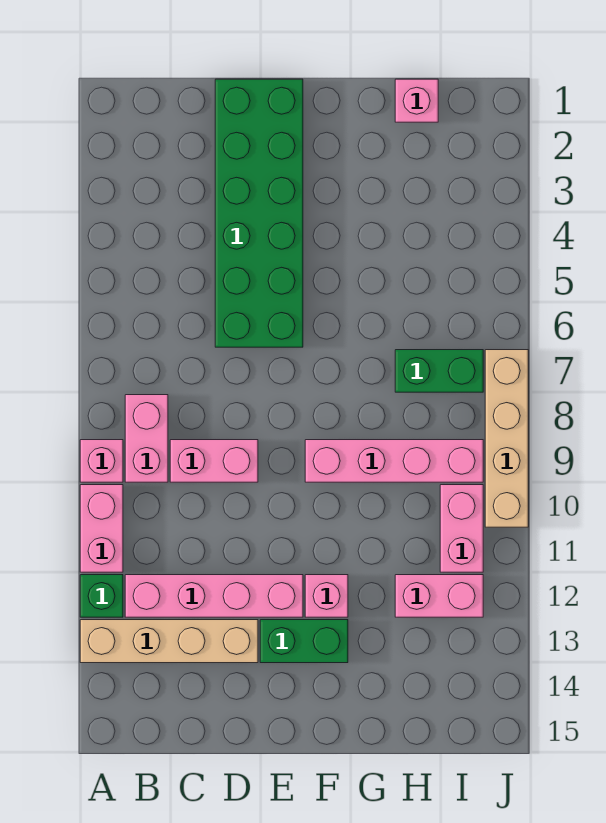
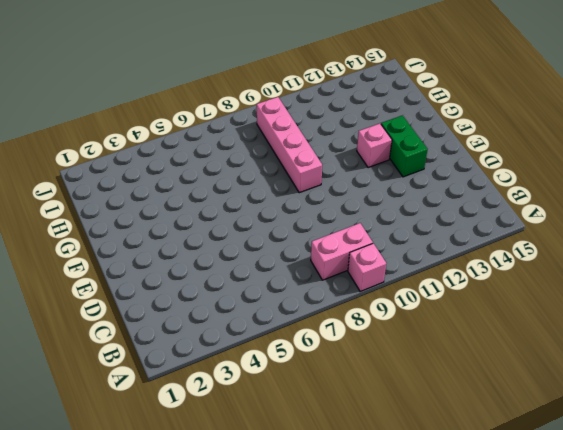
none -> pink 1x2 brick [80,485,123,572]
none -> green 1x1 brick [80,575,123,617]
none -> tan 1x4 brick [80,620,258,663]

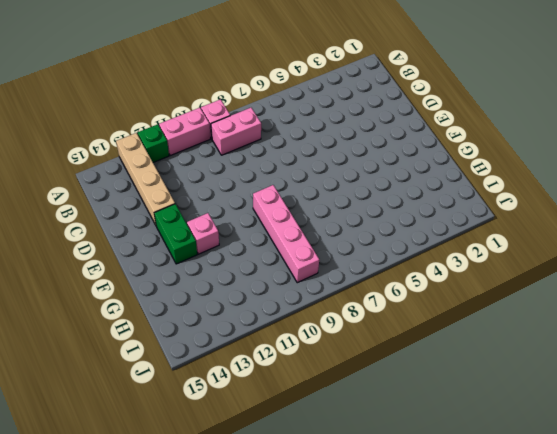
none -> pink 1x4 brick [125,575,303,617]
none -> pink 1x2 brick [170,440,258,482]
none -> green 2x6 brick [215,79,303,347]

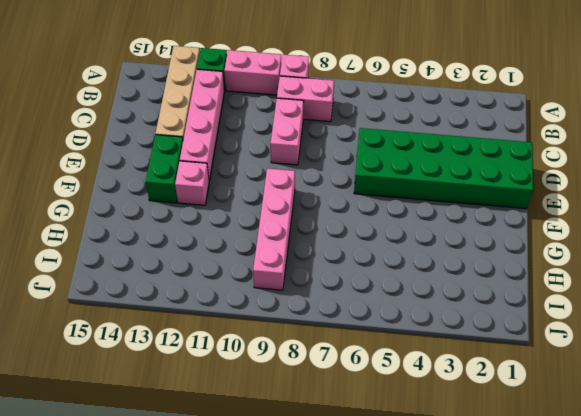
none -> pink 1x1 brick [395,79,438,122]
none -> green 1x2 brick [395,350,483,392]
none -> pink 1x2 brick [395,575,483,617]

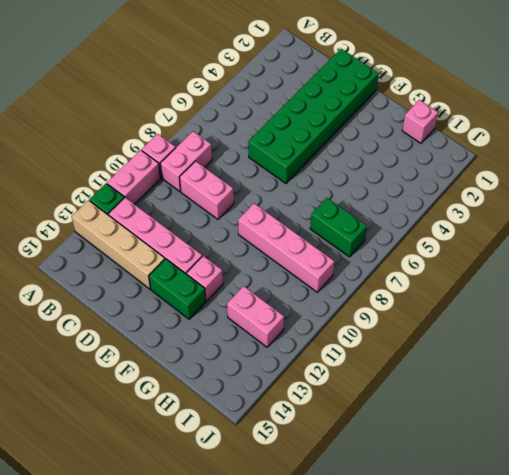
none -> pink 1x2 brick [440,485,483,572]
none -> tan 1x4 brick [485,350,528,527]

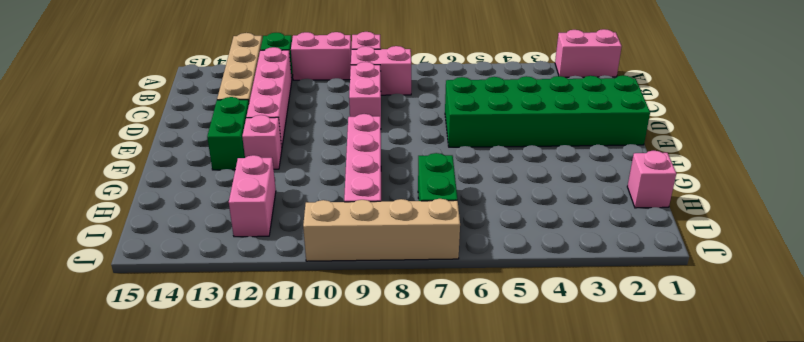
pink 1x2 brick [555,29,622,77] -> pink 1x2 brick moved to [440,485,483,572]

